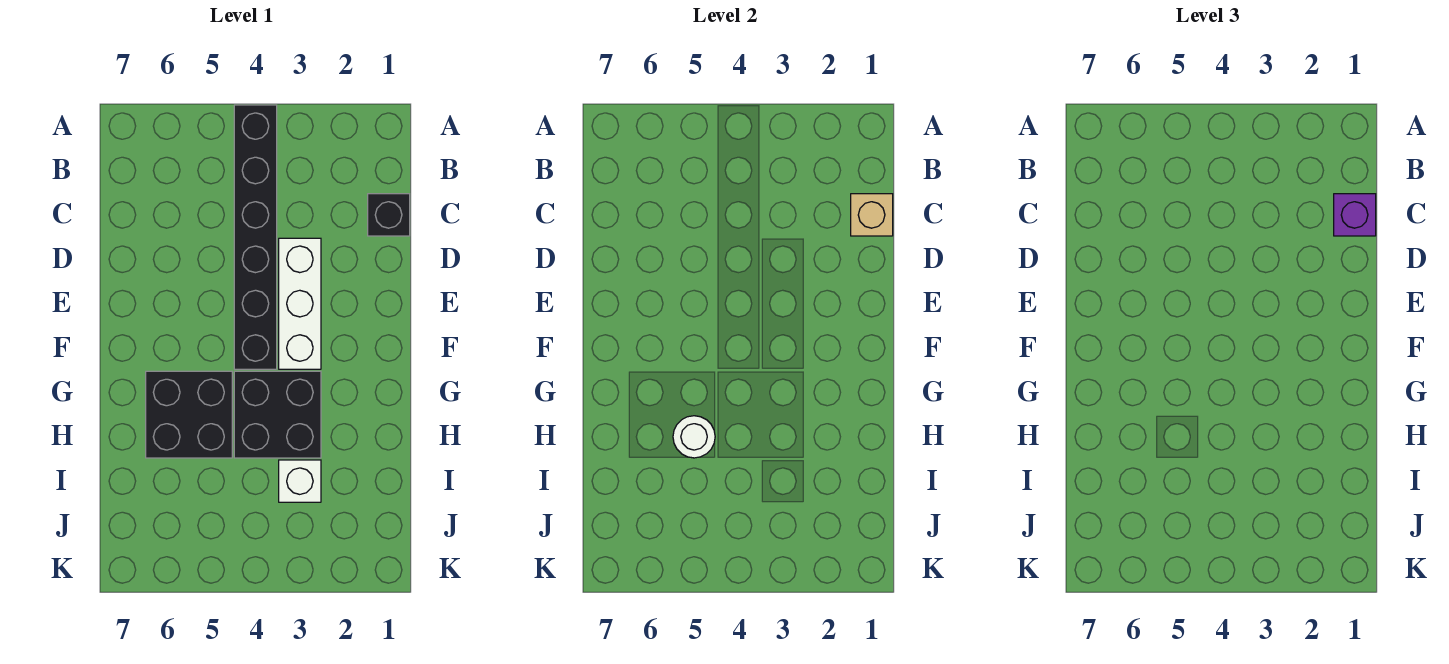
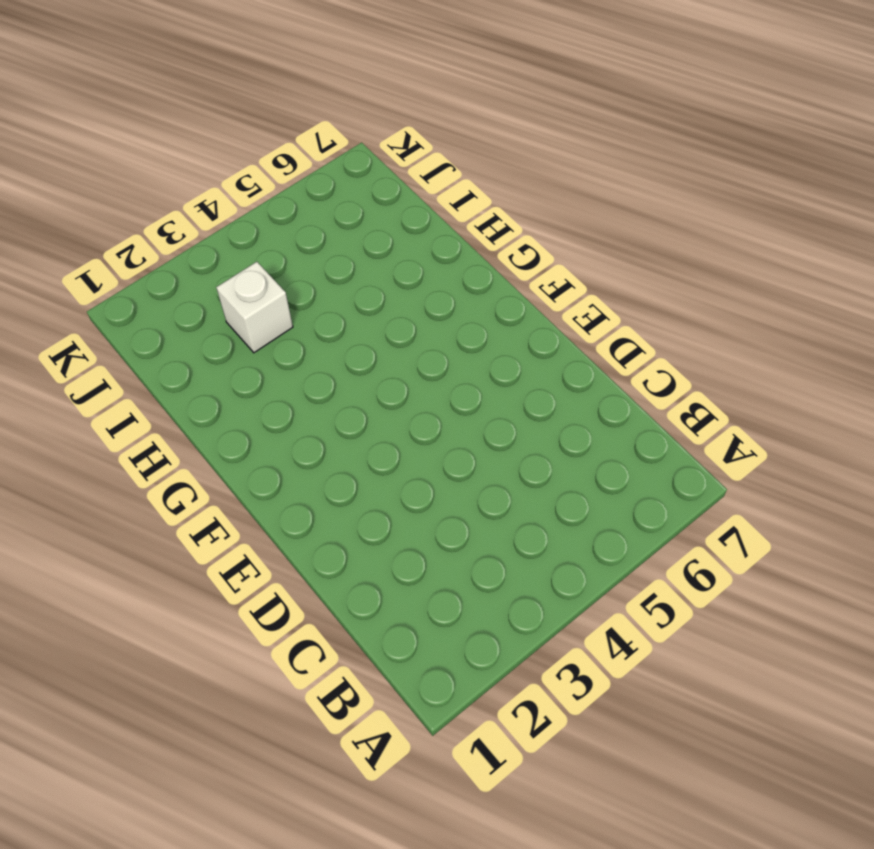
none -> black 1x6 brick [234,105,277,369]
none -> black 1x1 brick [368,194,410,236]

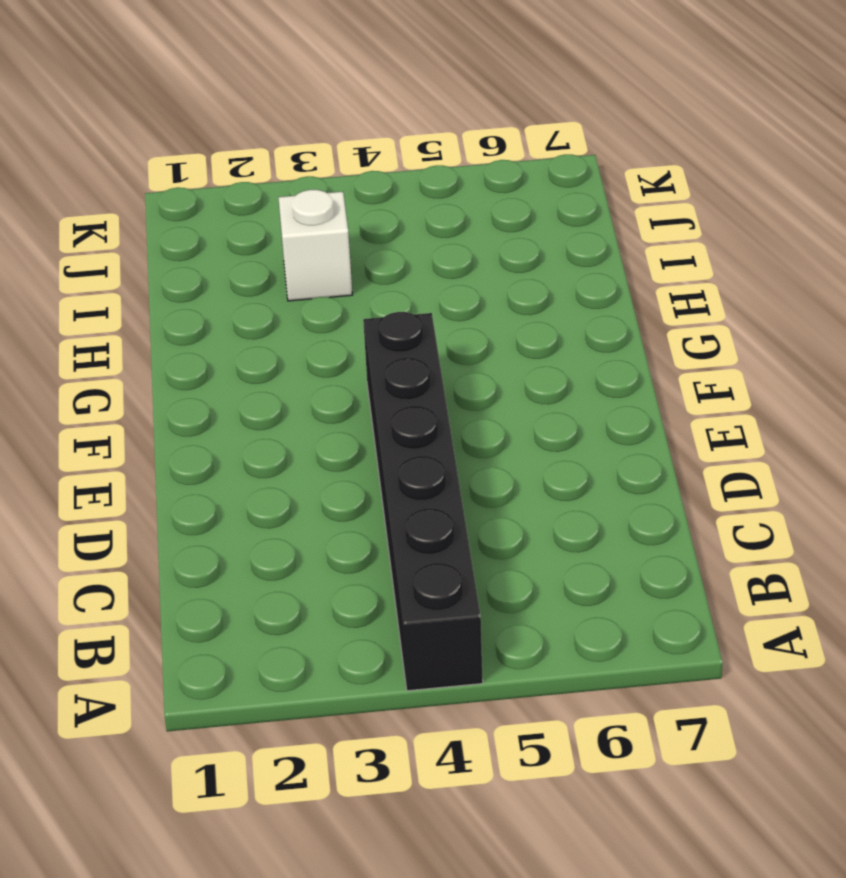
none -> black 1x1 brick [368,194,410,236]
none -> white 1x3 brick [279,238,321,369]

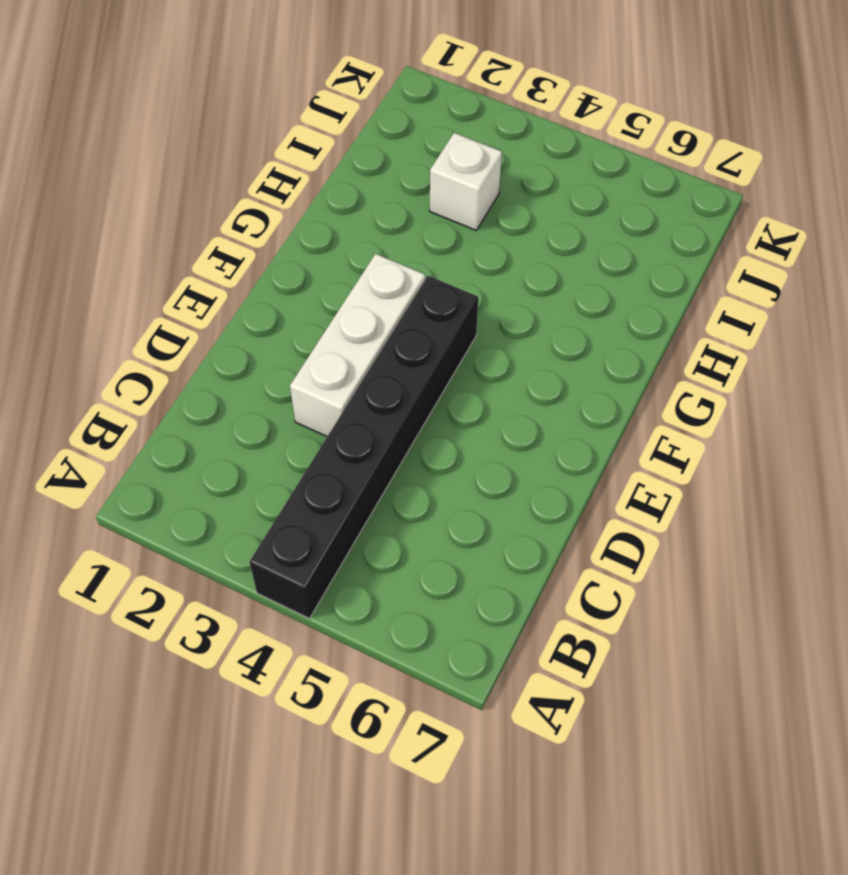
none -> black 1x1 brick [368,194,410,236]
none -> black 2x2 brick [234,371,321,458]

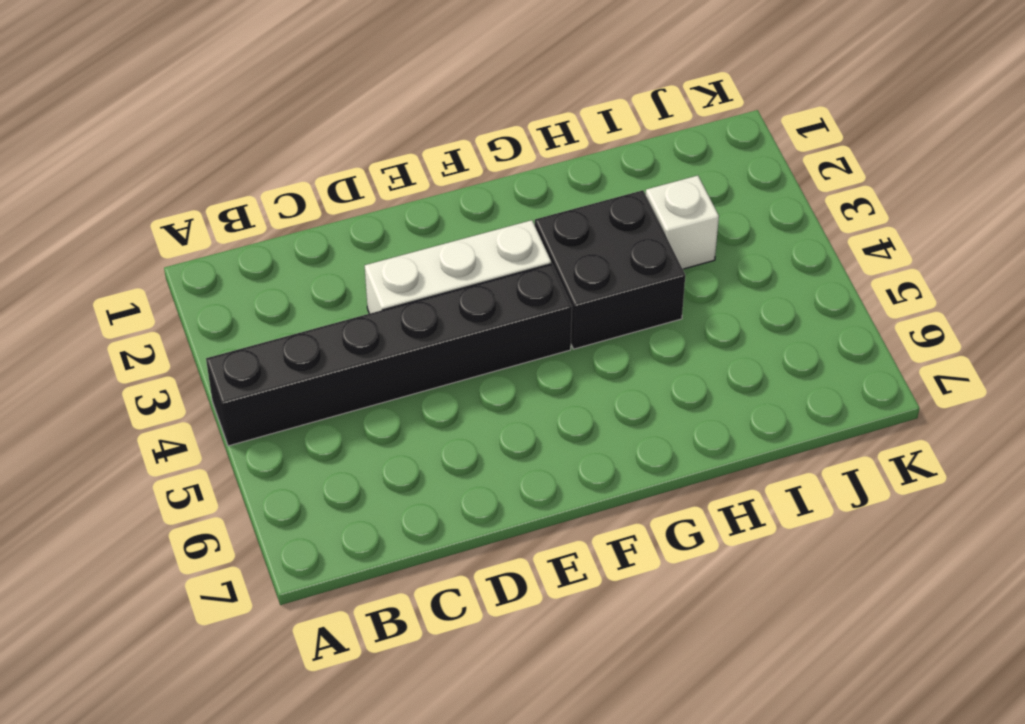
none -> black 1x1 brick [368,194,410,236]
none -> black 2x2 brick [146,371,232,458]

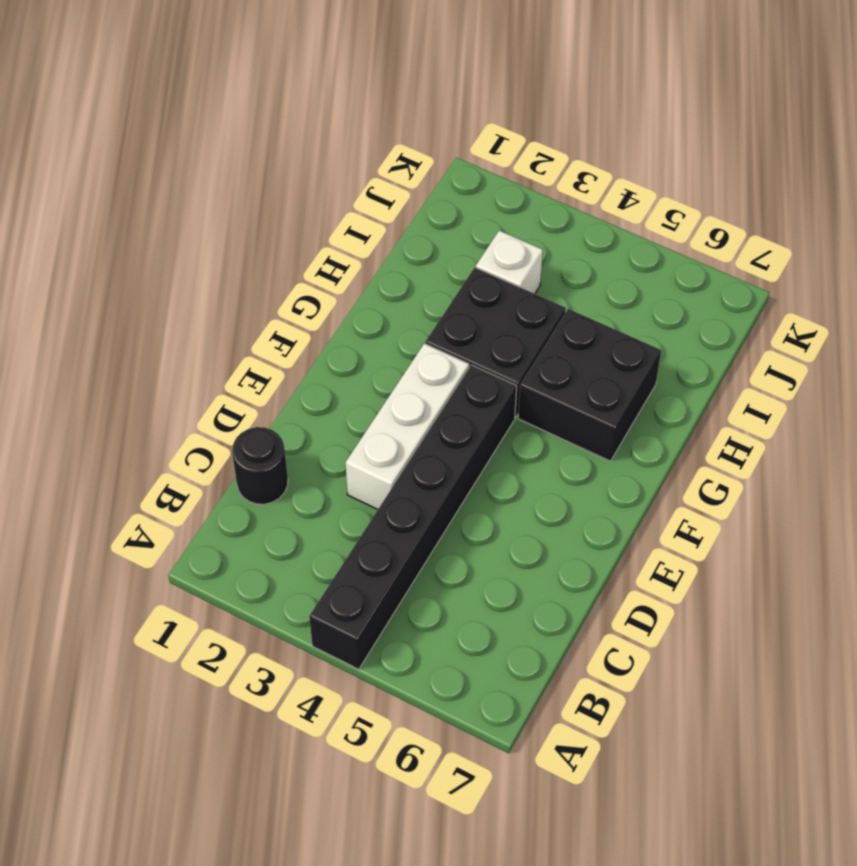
black 1x1 round brick [232,427,288,504] -> black 1x1 brick [368,194,410,236]
none -> tan 1x1 brick [851,194,893,236]
none -> white 1x1 round brick [673,416,715,458]

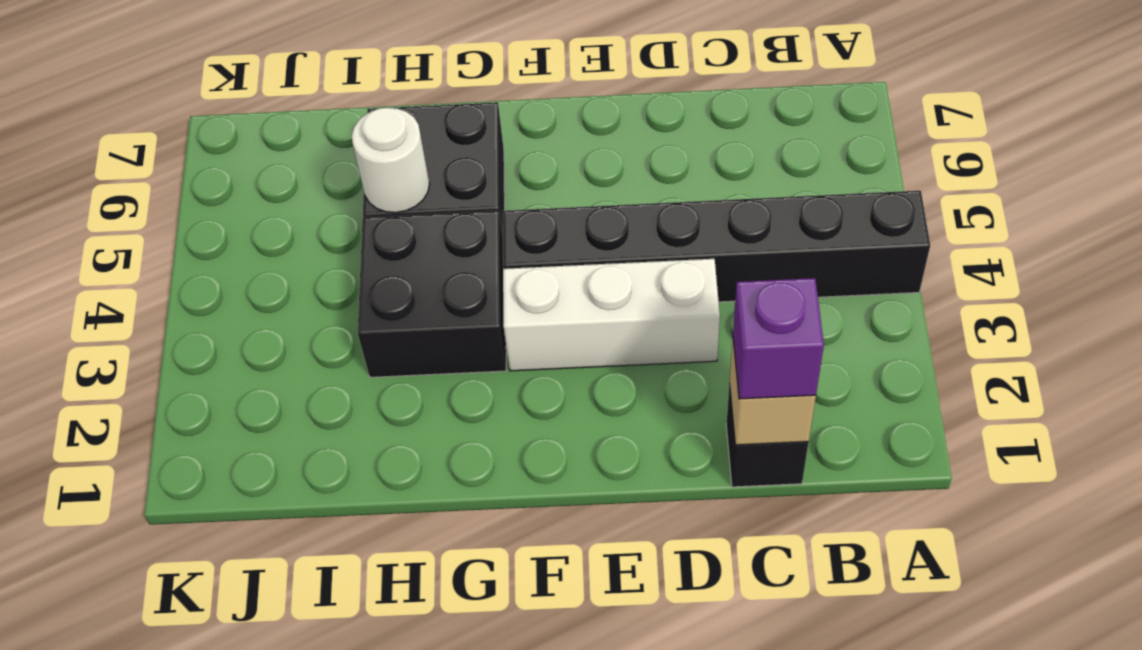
none -> white 1x1 brick [279,460,321,502]

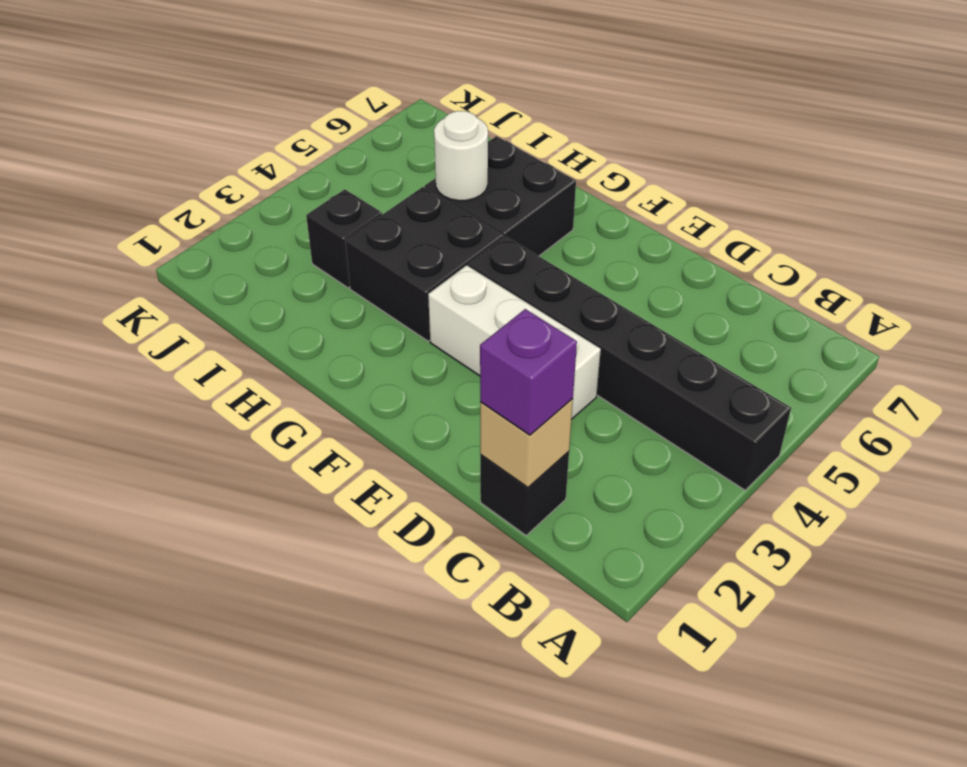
black 1x1 brick [306,189,382,288] -> white 1x1 brick [279,460,321,502]

